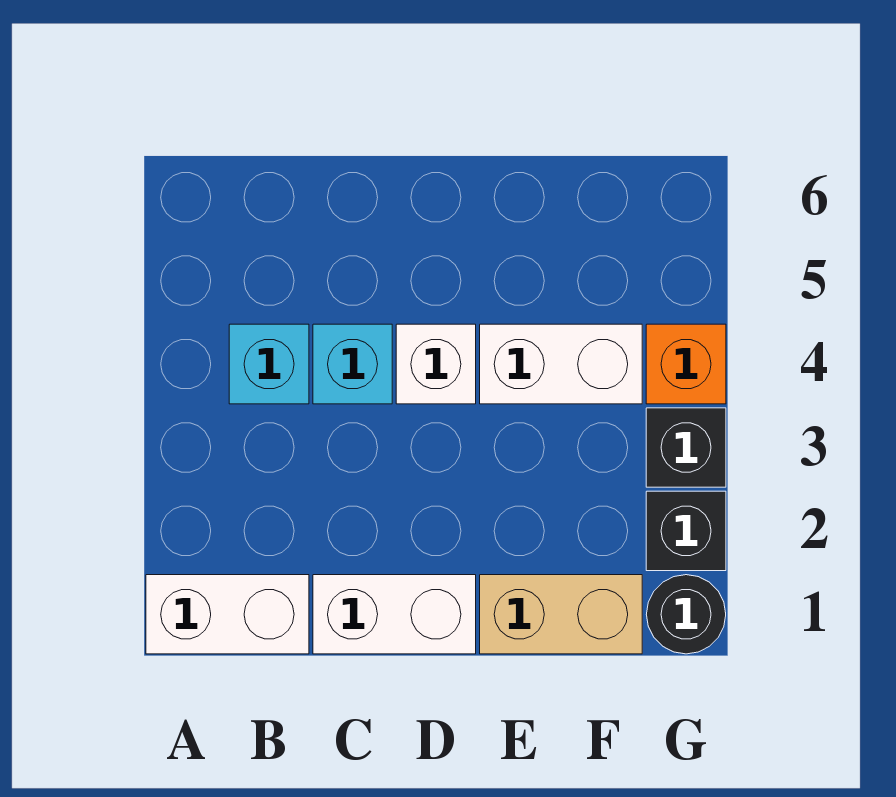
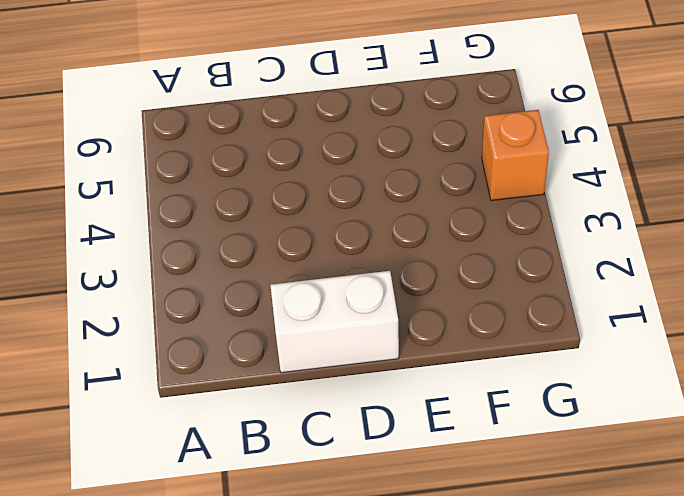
none -> white 1x2 brick [146,575,309,654]
none -> cyan 1x1 brick [229,324,309,404]

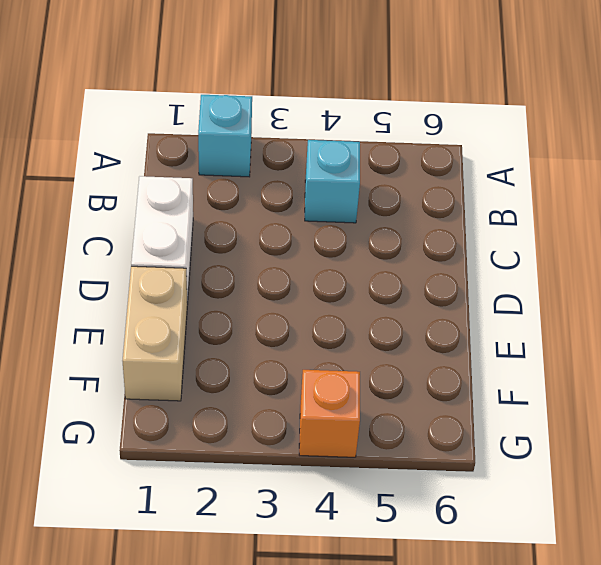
cyan 1x1 brick [198,95,252,177] -> cyan 1x1 brick moved to [313,324,392,404]
none -> white 1x2 brick [146,575,309,654]
none -> white 1x1 brick [396,324,476,404]

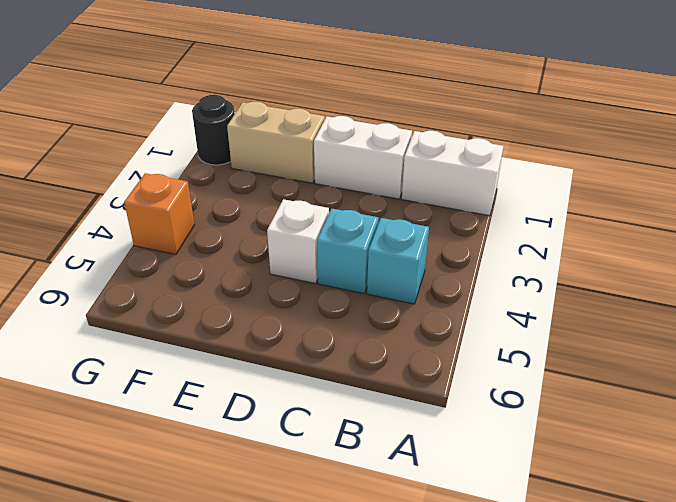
none -> white 1x2 brick [480,324,642,404]
none -> black 1x1 brick [646,491,726,571]

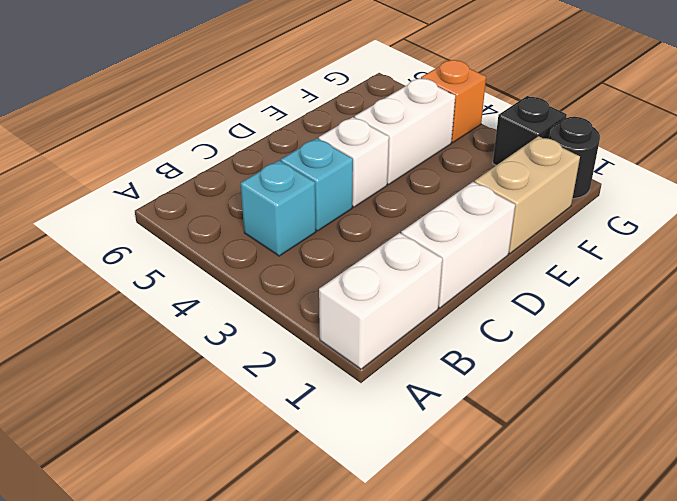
none -> black 1x1 brick [646,408,726,487]

